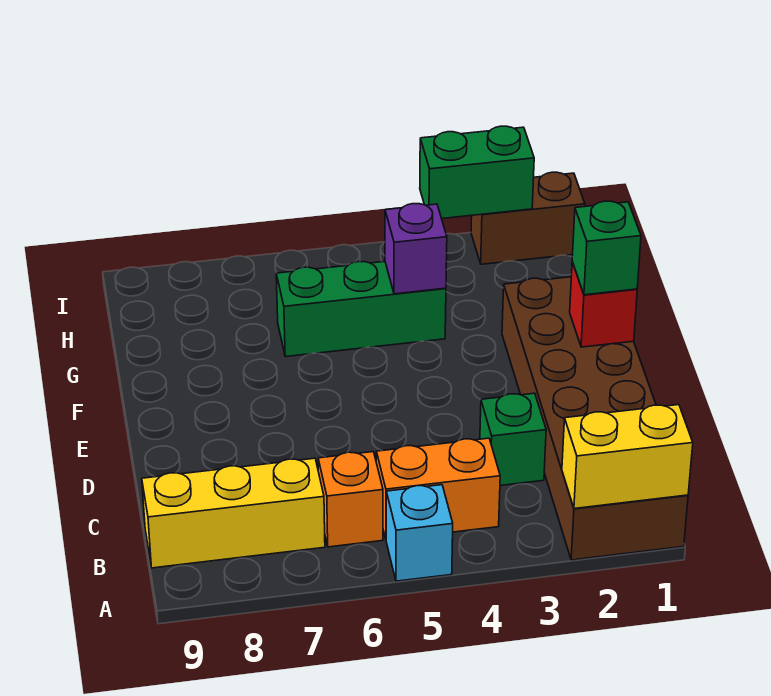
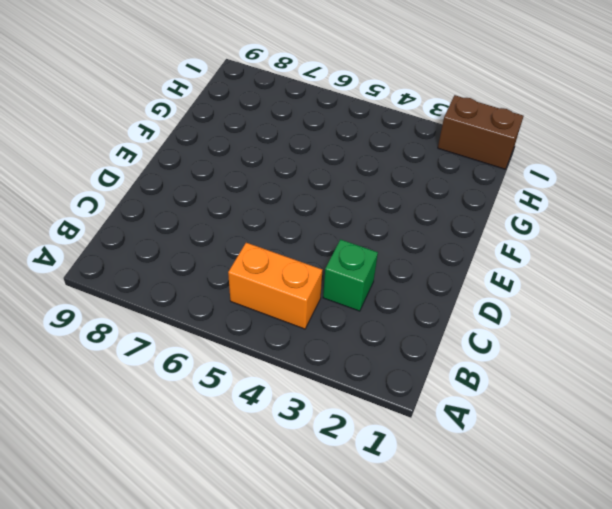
none -> brown 2x6 brick [502,277,688,560]
none -> cyan 1x1 brick [386,485,453,581]
none -> orange 1x1 brick [318,452,383,547]

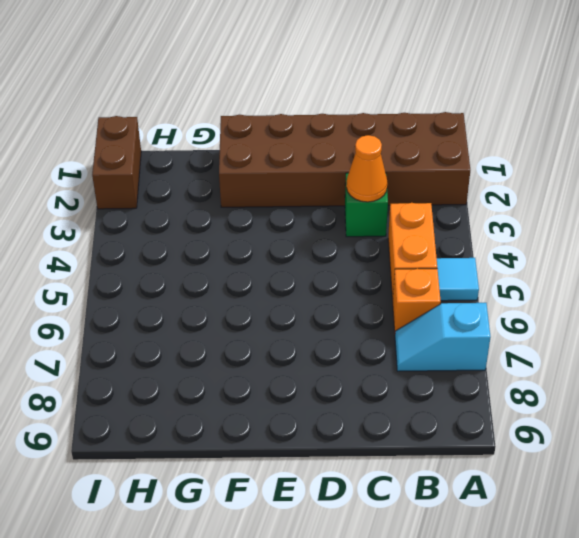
cyan 1x1 tile [437,258,479,301] -> cyan 1x1 brick [386,485,453,581]
cyan 1x2 slope [395,303,491,371] -> yellow 1x3 brick [142,458,325,568]
orange 1x1 cone [346,135,387,202] -> none
none -> green 1x3 brick [276,262,446,357]
none -> yellow 1x2 brick [562,405,693,509]
none -> red 1x1 brick [570,262,637,347]

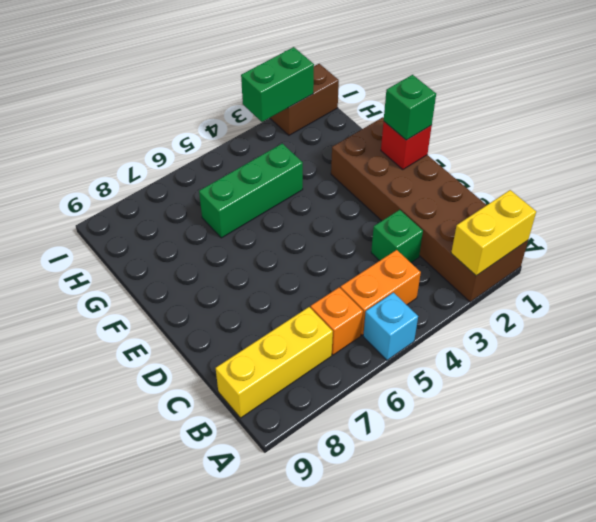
none -> purple 1x1 brick [385,204,447,294]

